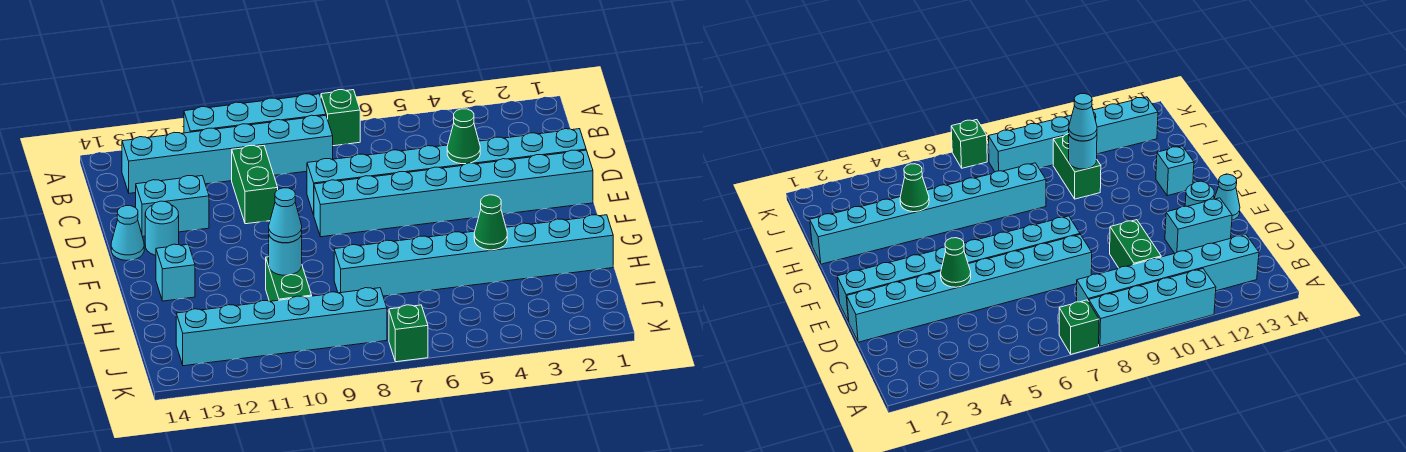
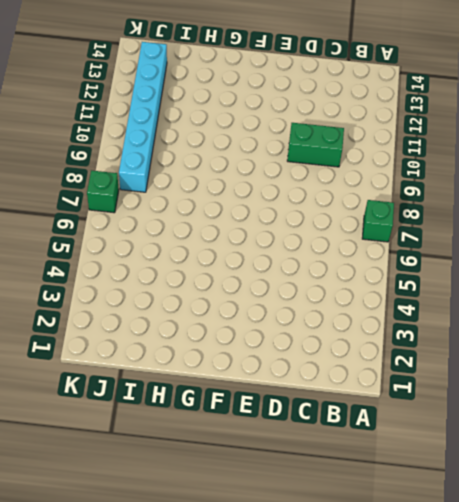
none -> cyan 1x4 brick [184,94,326,133]
none -> cyan 1x6 brick [122,115,333,193]
none -> cyan 1x8 brick [307,129,586,215]

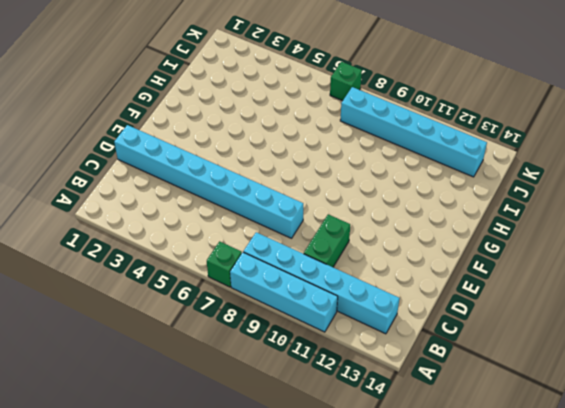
none -> cyan 1x2 brick [136,176,209,237]
none -> cyan 1x8 brick [314,150,593,237]
none -> cyan 1x1 round brick [145,201,179,255]

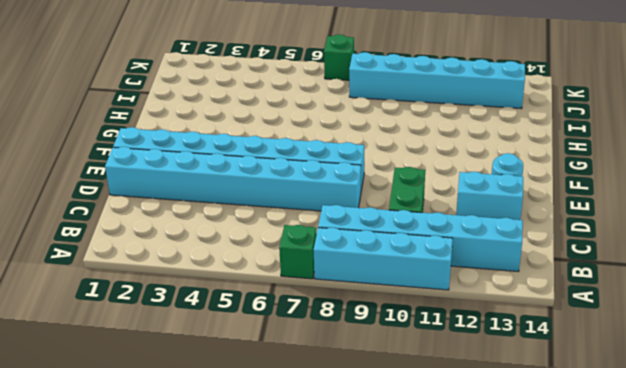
none -> cyan 1x1 cone [111,206,144,260]
none -> cyan 1x1 brick [156,244,195,301]
none -> cyan 1x8 brick [334,215,613,296]

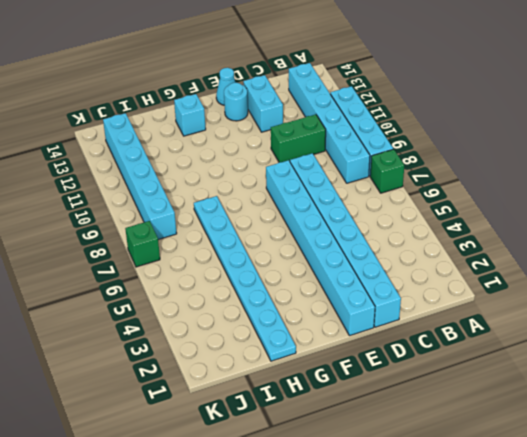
cyan 1x8 plate [194,196,296,361] -> cyan 1x8 brick [334,215,613,296]
none -> green 1x2 brick [266,257,312,301]
none -> green 1x1 cone [447,109,480,164]
none -> green 1x1 cone [474,195,507,250]

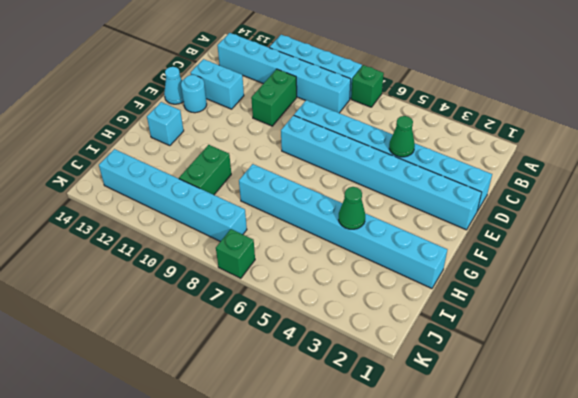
none -> cyan 1x1 round brick [269,235,302,275]
none -> cyan 1x1 cone [269,188,302,243]

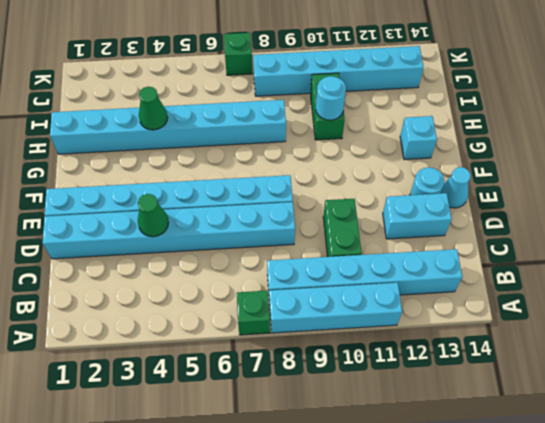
none -> cyan 1x1 cone [269,188,302,243]

